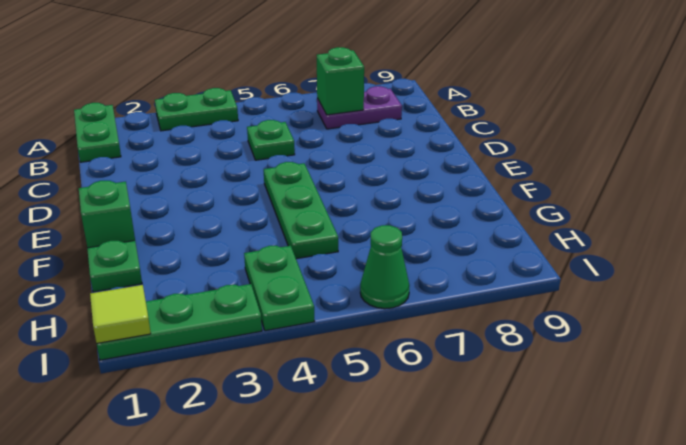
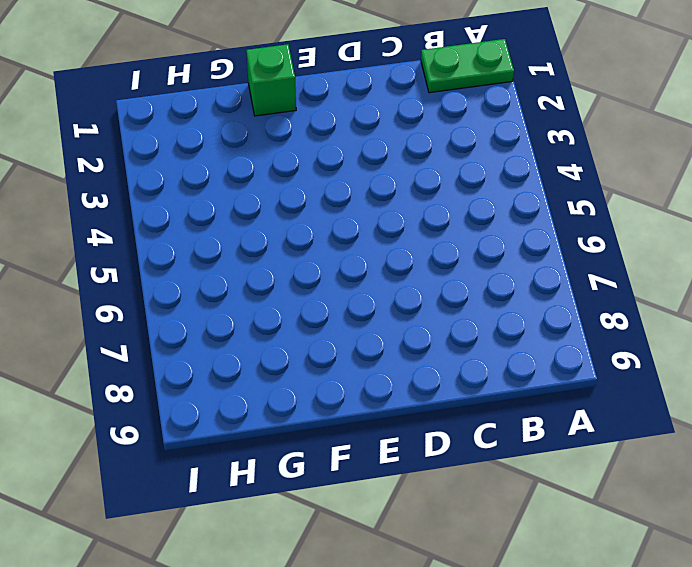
none -> green 1x2 plate [155,88,238,131]
none -> purple 1x2 plate [317,86,402,129]
none -> green 1x1 plate [247,120,295,160]

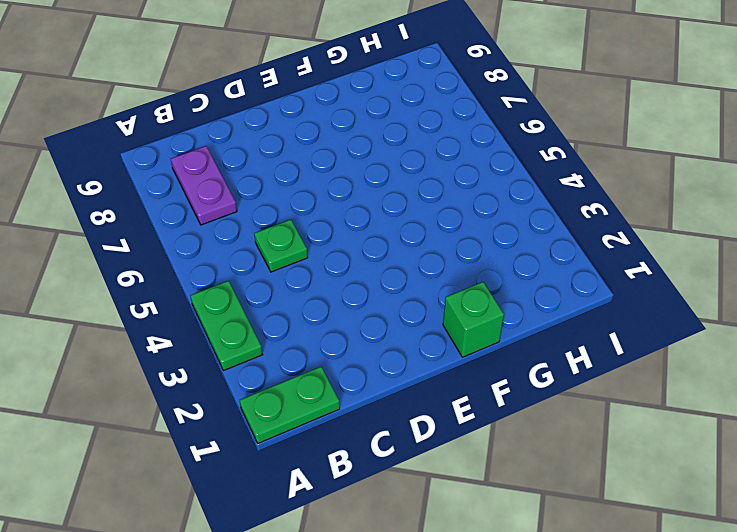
none -> green 1x3 plate [264,162,338,259]
none -> green 1x1 plate [87,241,142,292]
none -> green 1x2 plate [244,246,315,331]

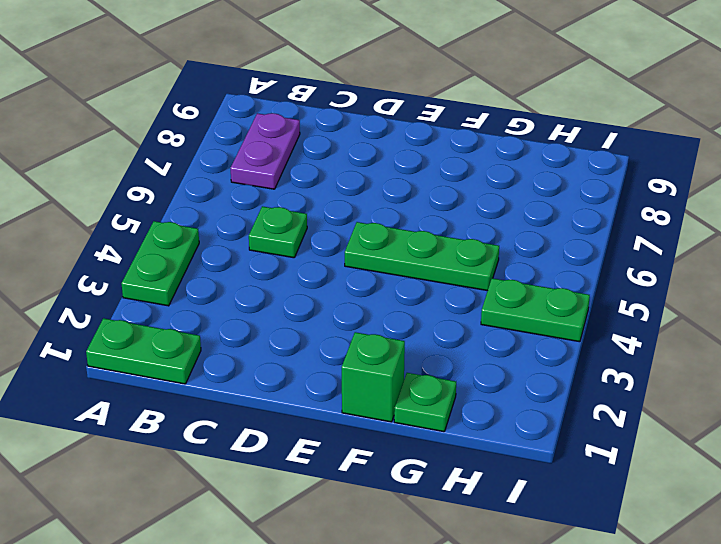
none -> green 1x3 plate [97,284,262,360]
none -> green 1x1 cone [360,225,410,309]
none -> green 1x1 brick [317,47,364,115]

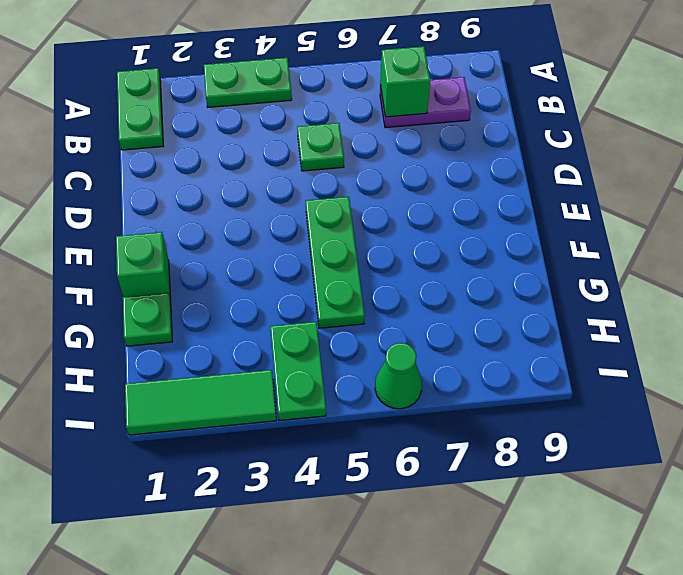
green 1x3 tile [125,370,276,435] -> green 1x3 plate [97,284,262,360]
none -> lime 1x1 tile [90,285,151,343]

